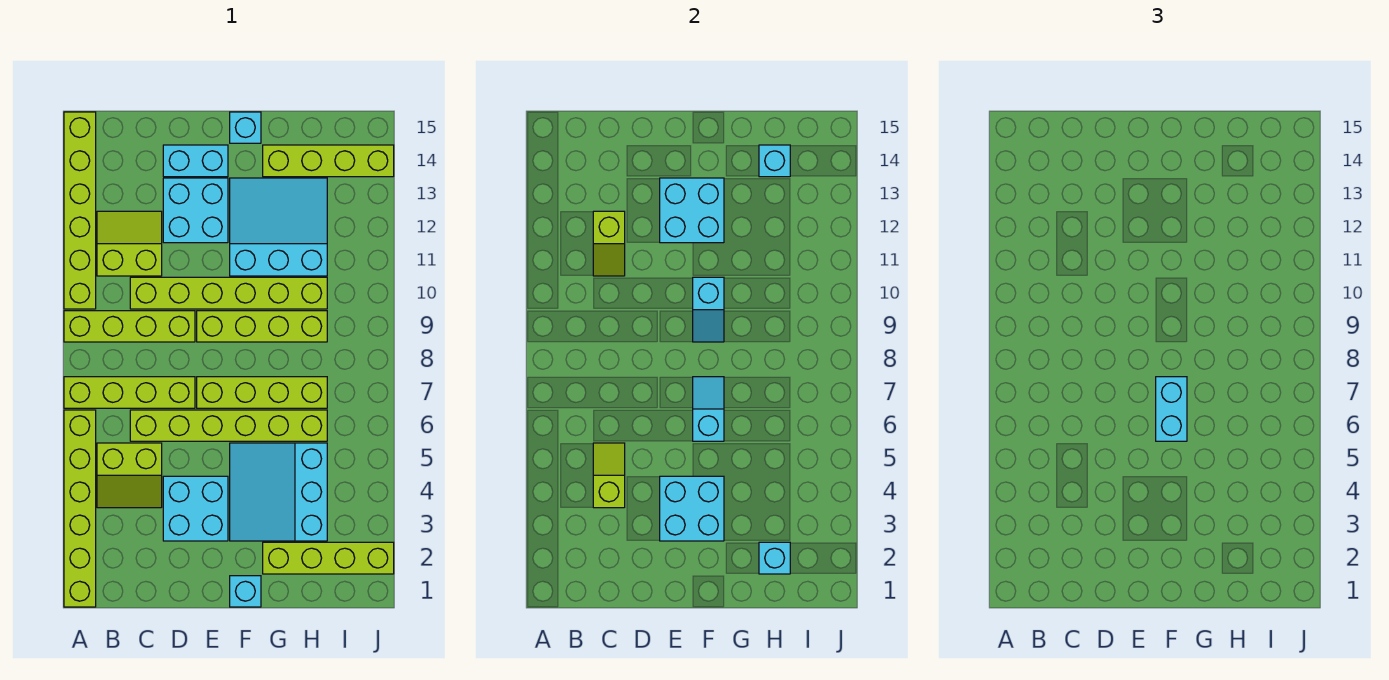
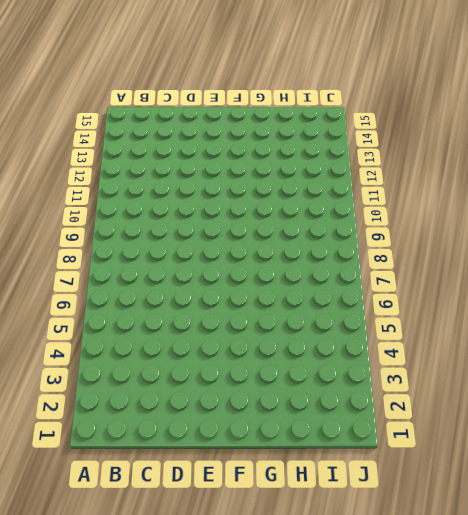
none -> lime 1x6 brick [64,410,96,607]
none -> lime 1x4 brick [64,377,195,408]
none -> lime 1x4 brick [64,311,195,342]

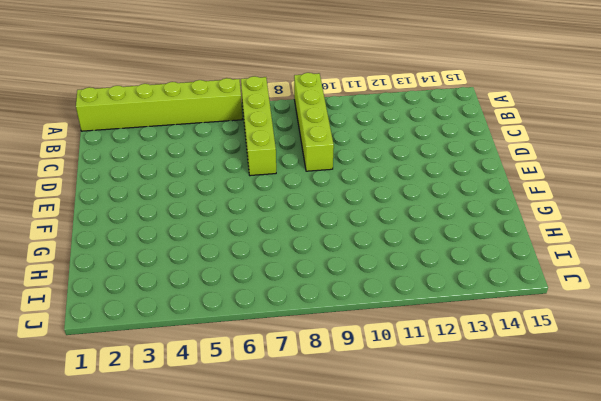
none -> lime 1x6 brick [64,112,96,309]
none -> lime 2x2 slope [97,443,162,508]
none -> lime 2x2 slope [97,211,162,276]

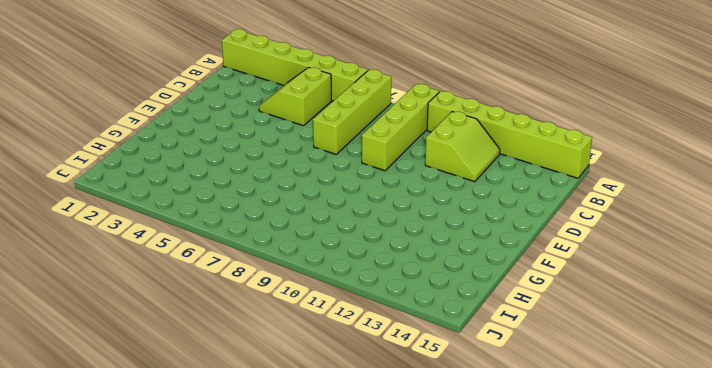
none -> lime 1x6 brick [130,410,327,441]
none -> lime 1x6 brick [130,277,327,309]
none -> cyan 2x2 brick [163,476,228,541]

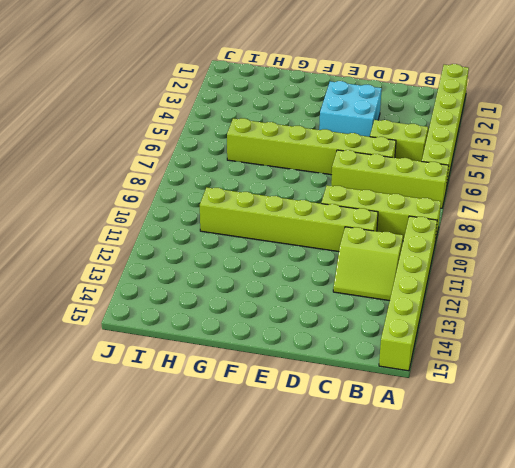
none -> cyan 2x2 brick [163,178,228,243]
none -> cyan 1x2 brick [163,145,228,177]
none -> lime 1x4 brick [197,377,327,408]

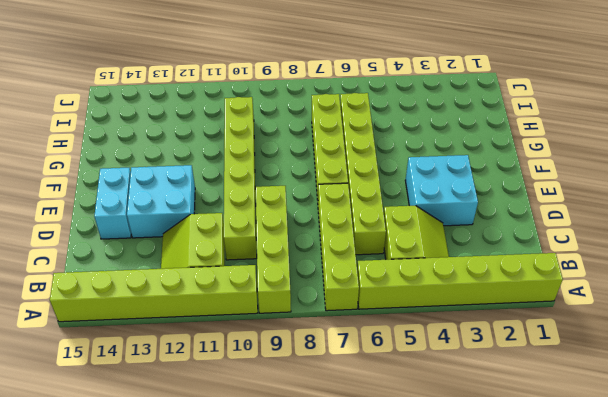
none -> lime 1x4 brick [197,311,327,342]
none -> cyan 1x1 brick [230,576,261,607]
none -> cyan 3x3 slope [230,443,327,541]

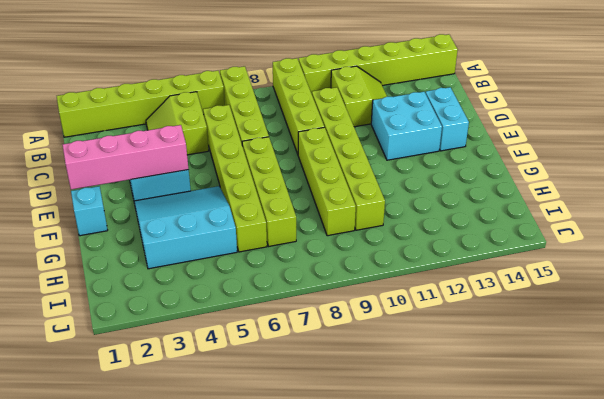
pink 1x4 brick [63,125,189,190] -> cyan 2x2 brick [660,476,724,541]
none -> cyan 3x3 slope [230,178,327,276]
none -> cyan 1x1 brick [230,112,261,143]
none -> lime 1x4 brick [263,542,394,574]

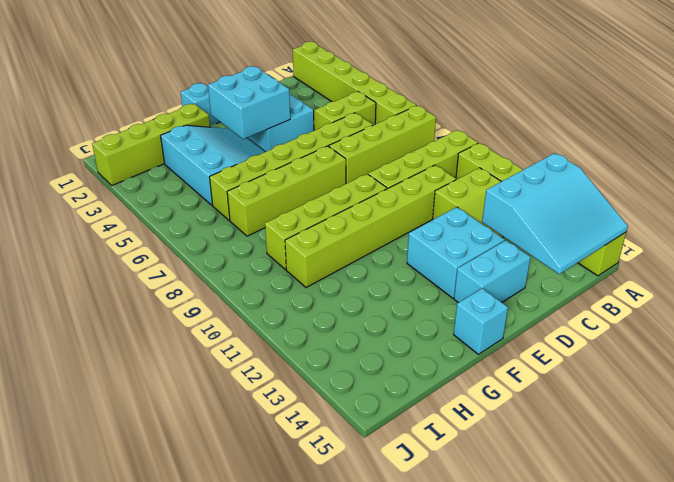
cyan 3x3 slope [482,153,628,274] -> cyan 3x3 slope moved to [230,178,327,276]
none -> lime 1x4 brick [263,145,394,177]
none -> lime 1x2 slope [593,443,625,508]
none -> lime 1x2 slope [593,211,625,276]

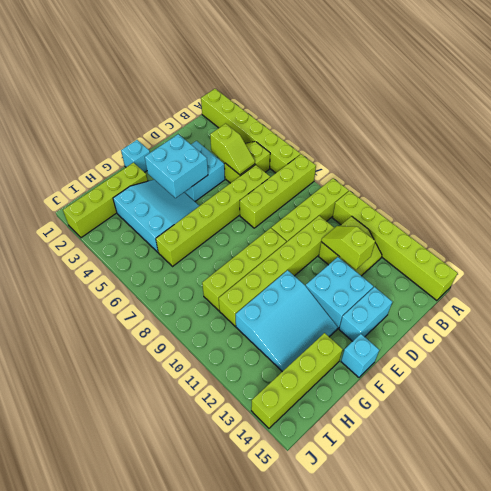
none -> lime 1x4 brick [197,377,327,408]
none -> cyan 2x2 brick [660,178,724,243]
none -> cyan 1x2 slope [693,377,724,441]

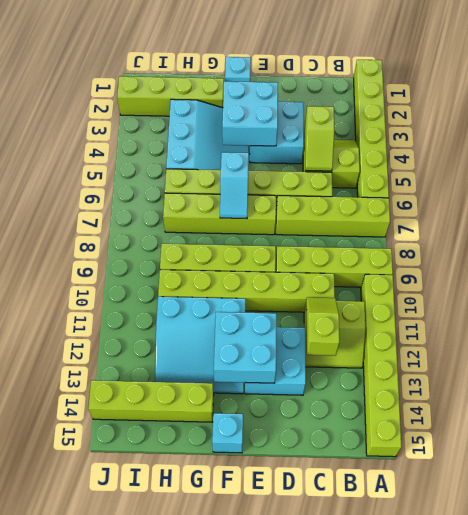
none -> cyan 1x2 brick [163,145,228,177]
none -> cyan 1x2 slope [693,277,724,342]
none -> cyan 1x1 brick [759,542,790,574]

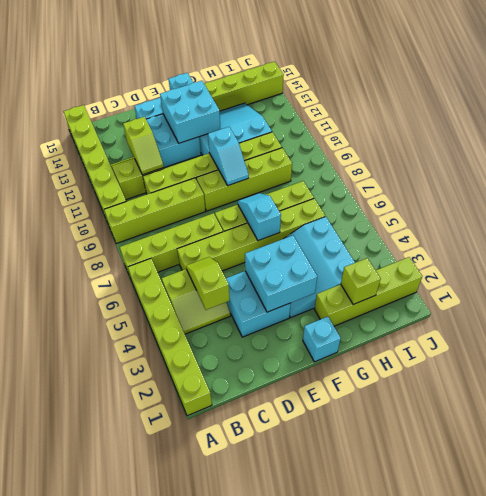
lime 1x1 brick [341,258,381,304] -> cyan 1x1 brick [759,542,790,574]
none -> cyan 1x1 brick [759,145,790,177]
none -> cyan 1x2 brick [1156,377,1187,441]

